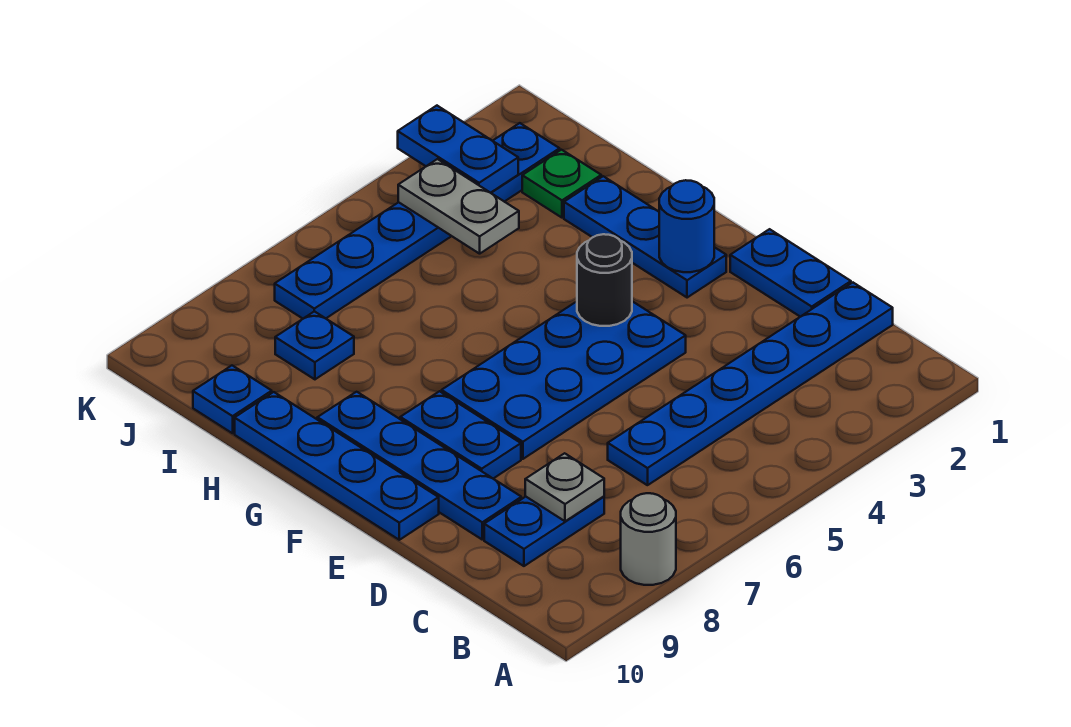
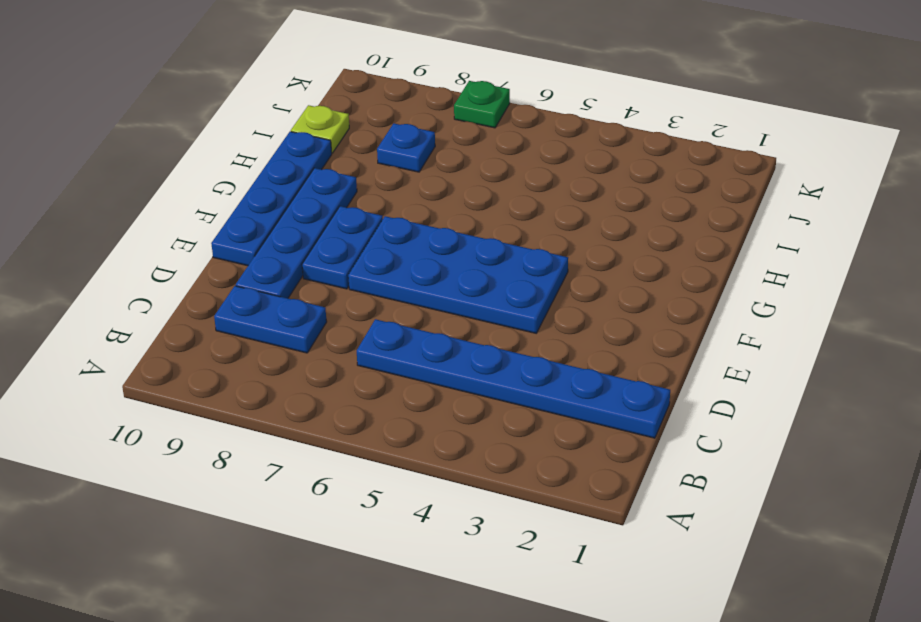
lime 1x1 plate [291,105,349,153] -> blue 1x1 plate [193,366,272,433]
green 1x1 plate [454,81,510,128] -> green 1x1 plate moved to [522,150,601,218]
none -> grey 1x1 round brick [621,493,676,585]
none -> blue 1x2 plate [730,229,851,317]
none -> blue 1x3 plate [564,176,726,298]

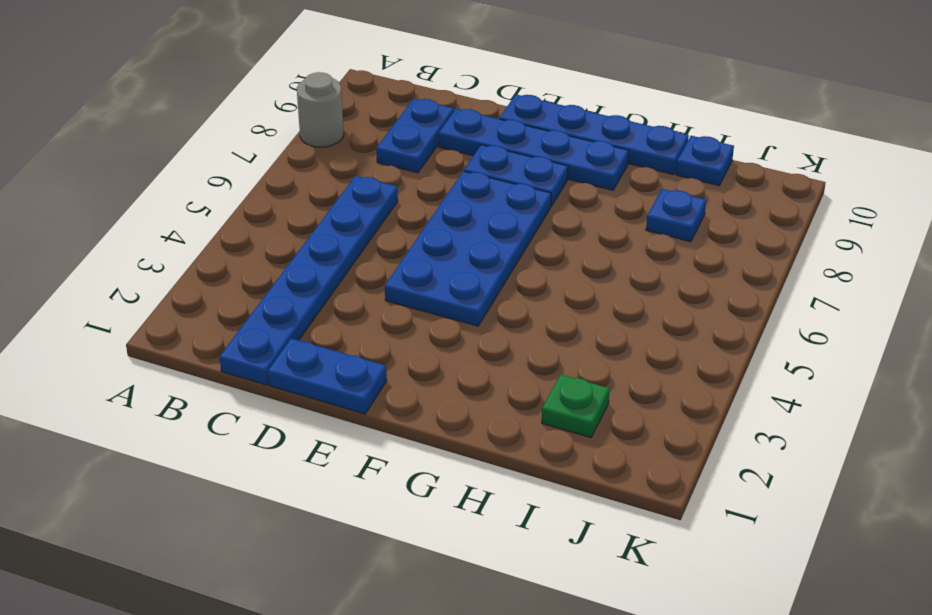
none -> blue 1x3 plate [564,176,726,298]
none -> blue 1x6 plate [275,123,560,319]
none -> grey 1x1 plate [525,453,604,521]

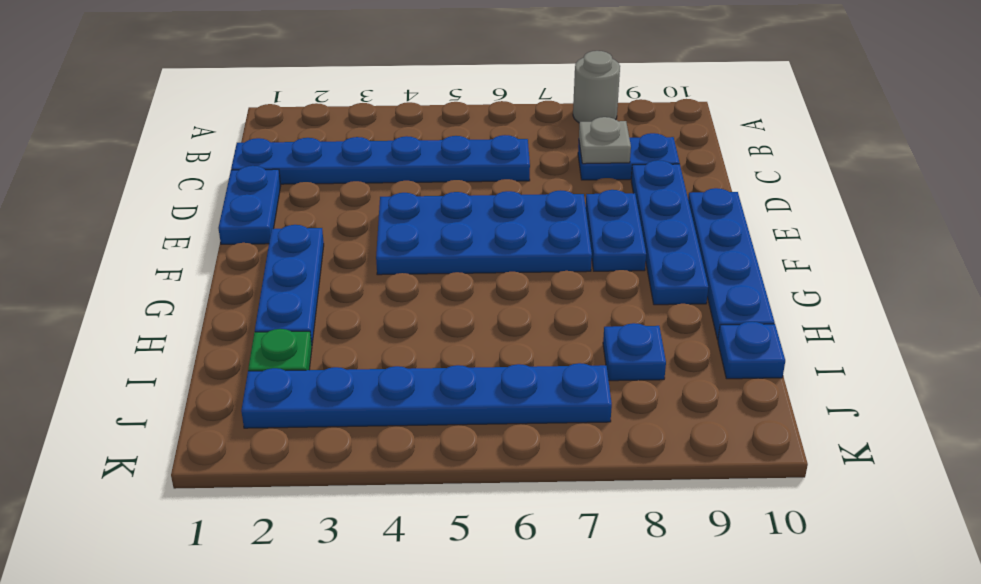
none -> blue 1x1 round brick [659,180,714,272]
none -> black 1x1 round brick [577,234,632,326]
none -> grey 1x2 plate [398,159,519,254]

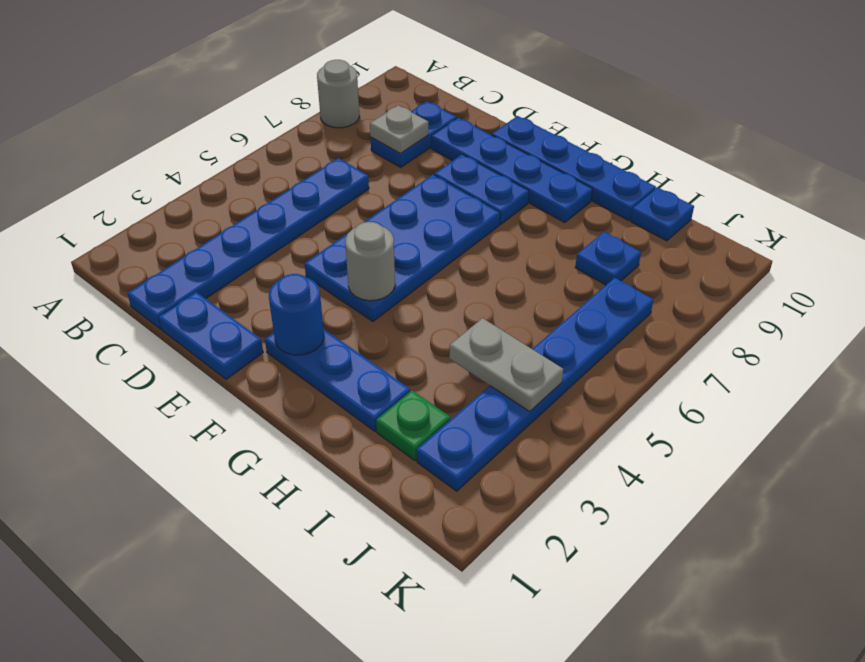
grey 1x1 round brick [345,222,395,301] -> black 1x1 round brick [577,234,632,326]
none -> blue 1x2 plate [398,106,518,193]

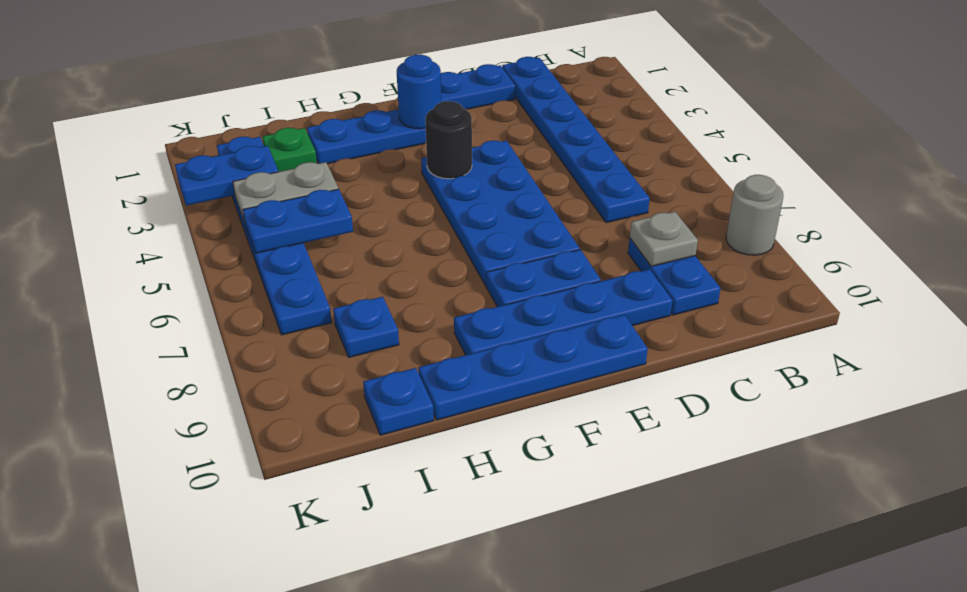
blue 1x2 plate [243,189,353,253] -> none

